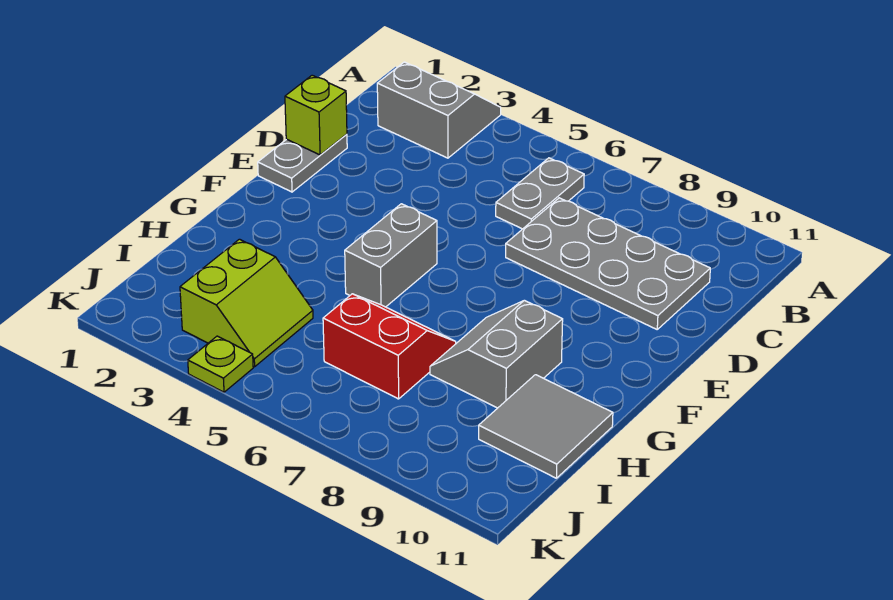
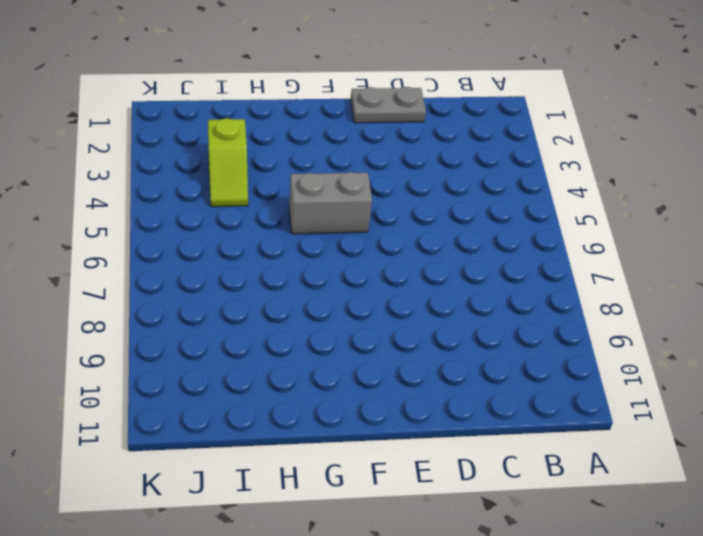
lime 1x2 slope [208,118,248,207] -> lime 2x2 slope [180,239,313,367]
none -> grey 2x2 slope [377,62,501,158]
none -> grey 1x2 plate [496,158,584,229]

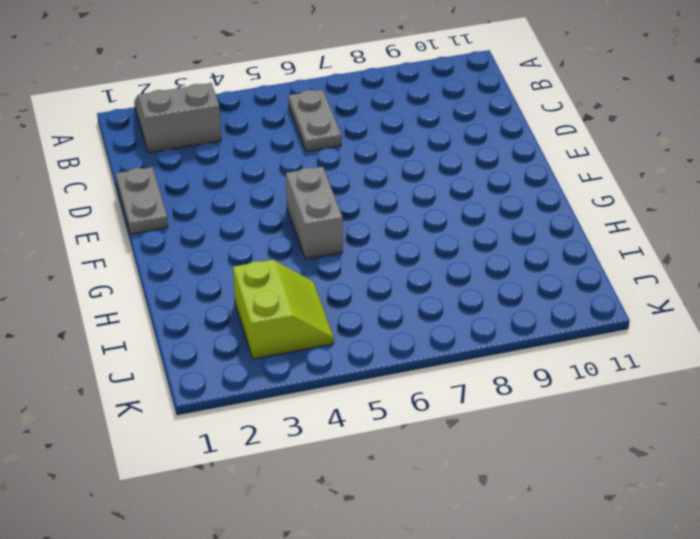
none -> grey 2x4 plate [506,198,710,329]
none -> grey 2x2 slope [430,300,563,408]

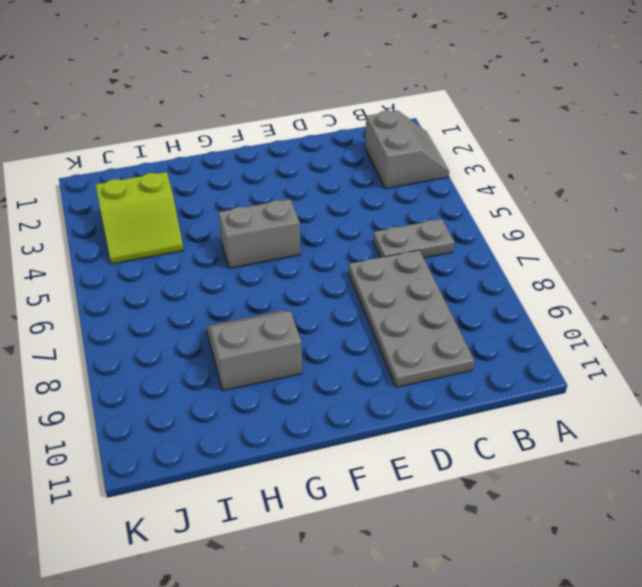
none -> grey 1x2 plate [258,134,347,192]
none -> red 2x2 slope [323,294,456,399]

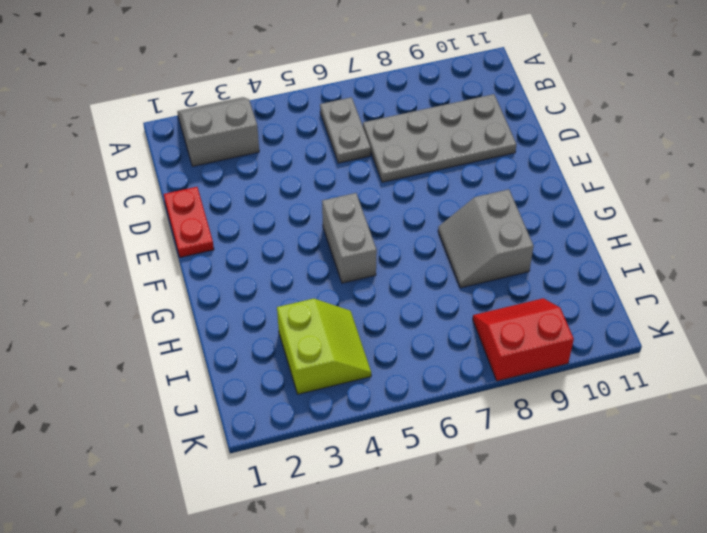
red 1x2 plate [164,187,214,257] -> grey 1x2 plate [258,134,347,192]
red 2x2 slope [473,298,574,381] -> red 2x2 slope moved to [323,294,456,399]
none -> grey 2x2 tile [479,375,613,478]
none -> lime 1x1 plate [188,336,253,392]

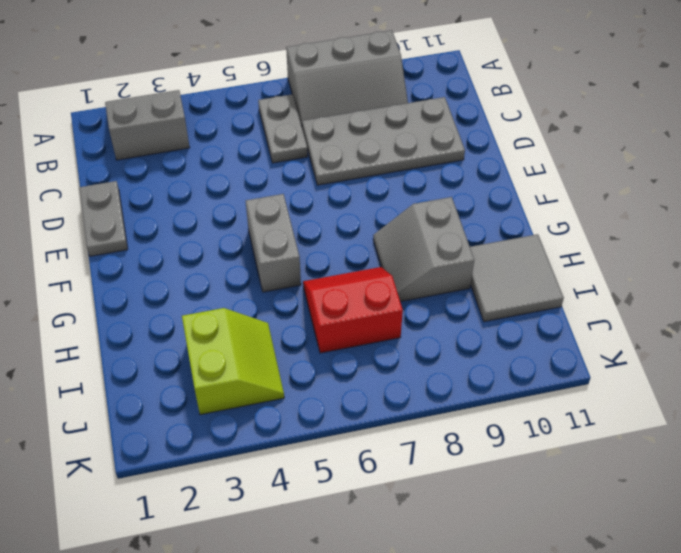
grey 2x3 slope [286,30,408,126] -> none
none -> lime 1x1 plate [188,336,253,392]
none -> lime 1x1 brick [285,75,347,155]

